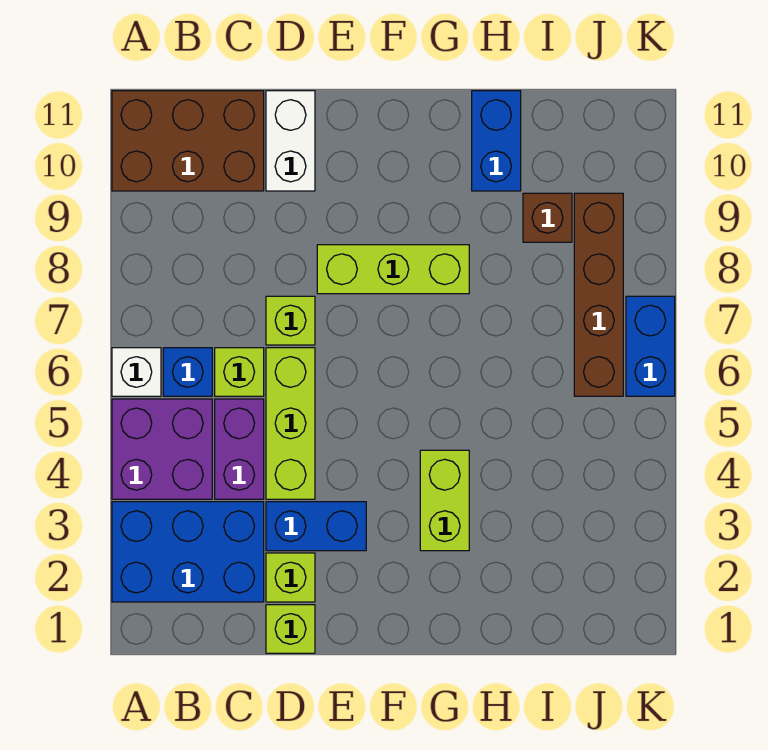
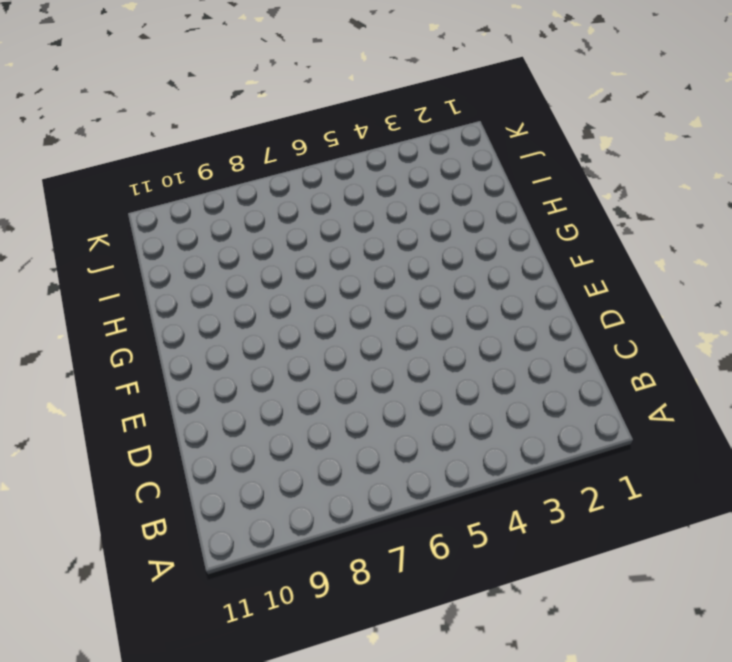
none -> blue 2x3 brick [112,502,264,602]
none -> purple 2x2 brick [112,399,212,499]
none -> white 1x1 brick [112,348,161,396]

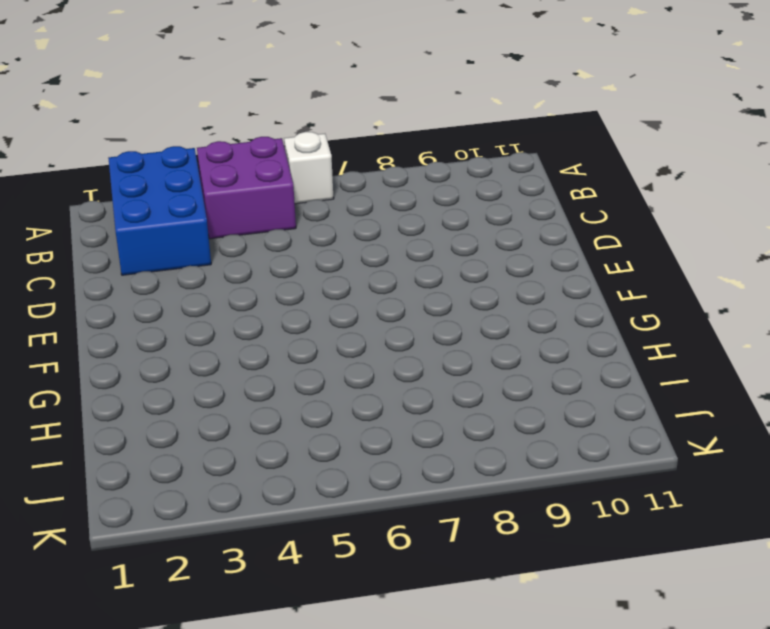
none -> brown 2x3 brick [112,91,264,191]
none -> blue 1x1 brick [163,348,212,396]
none -> purple 1x2 brick [215,399,264,499]

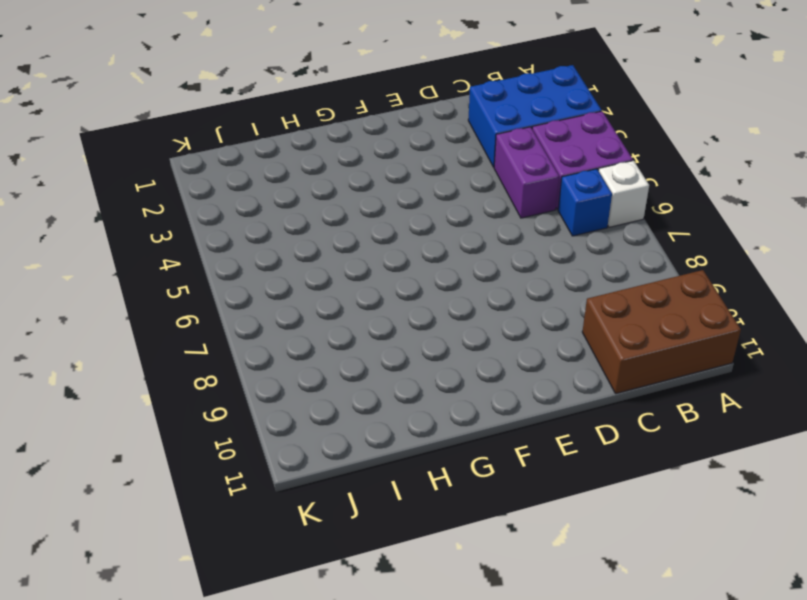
none -> lime 1x1 brick [215,348,264,396]
none -> lime 1x1 brick [266,605,315,653]
none -> lime 1x1 brick [266,553,315,602]

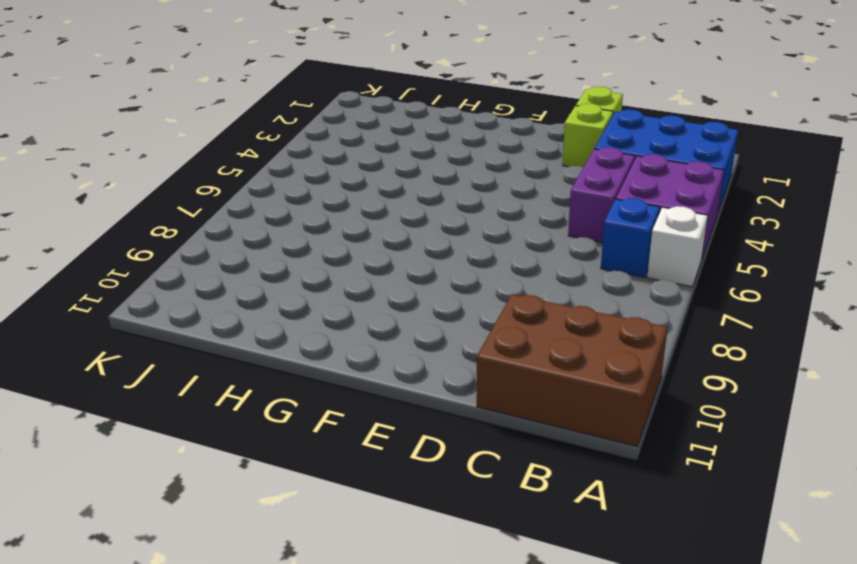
none -> lime 1x1 brick [215,348,264,396]
none -> blue 1x2 brick [266,502,366,551]
none -> lime 1x3 brick [266,348,315,499]

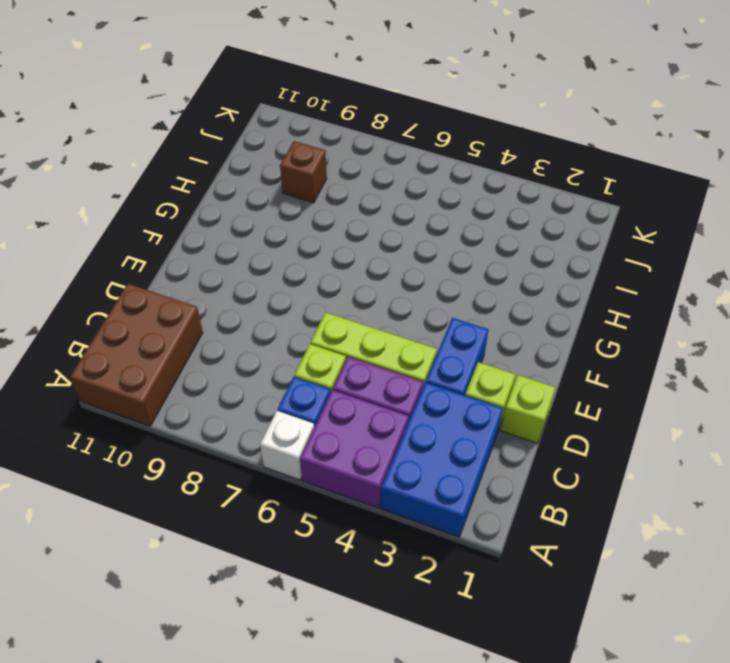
none -> lime 1x1 brick [266,296,315,345]
none -> white 1x2 brick [266,91,315,191]
none -> lime 1x3 brick [317,245,469,294]

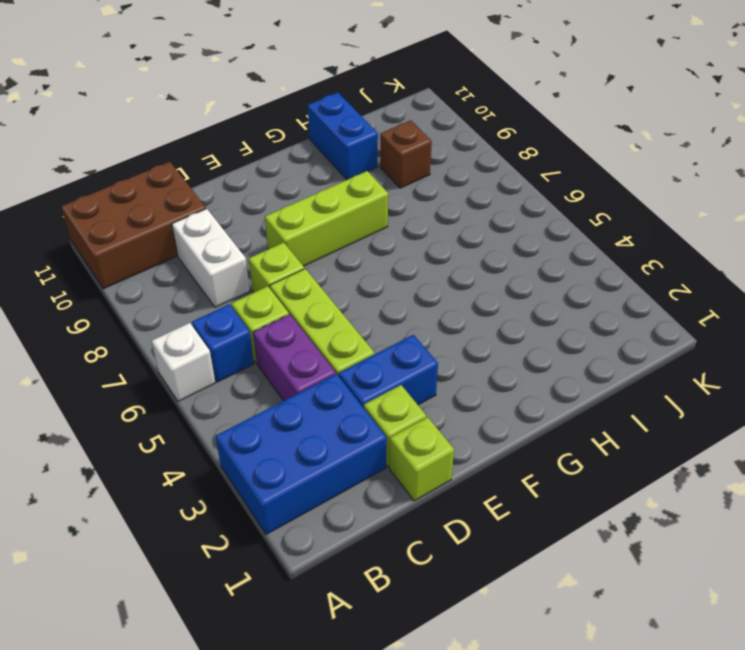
white 1x2 brick [172,209,250,307] -> white 1x2 brick moved to [266,91,315,191]
none -> purple 2x2 brick [112,399,212,499]
none -> lime 1x2 brick [420,450,469,551]
none -> brown 1x4 brick [574,193,623,396]

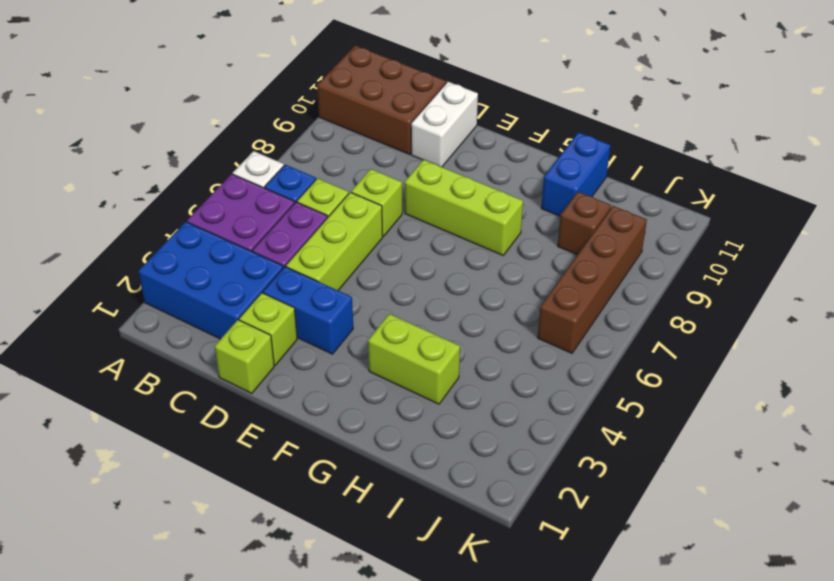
lime 1x2 brick [368,314,460,404] -> lime 1x2 brick turned to [420,450,469,551]
none -> blue 1x2 brick [626,296,675,396]

